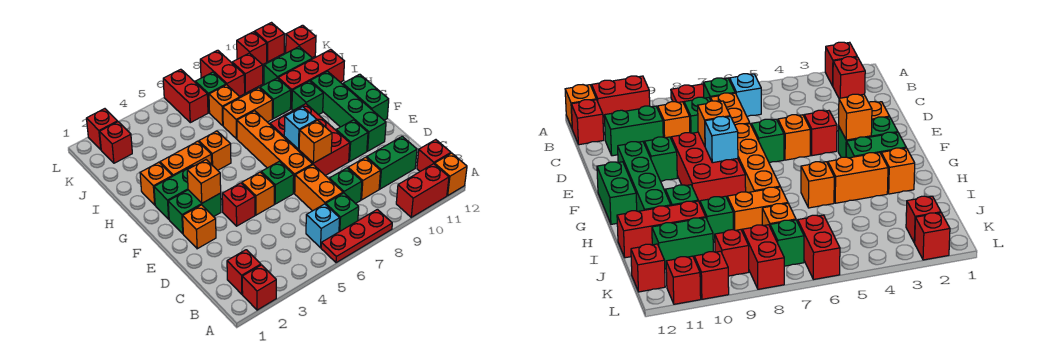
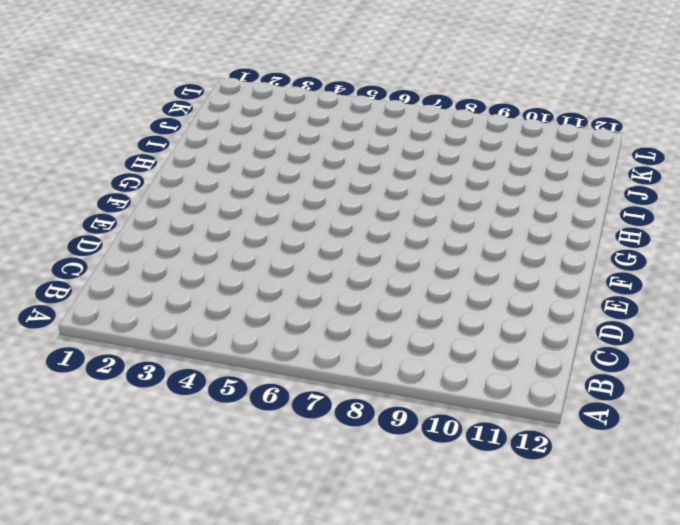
none -> red 1x1 brick [242,265,276,310]
none -> red 1x3 plate [321,209,392,263]
none -> red 1x2 brick [396,164,449,217]
none -> orange 1x1 brick [435,153,467,195]

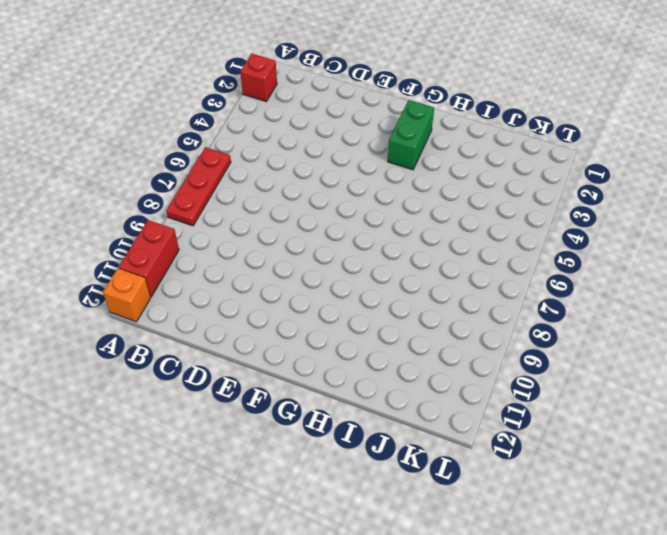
none -> red 1x1 brick [227,250,261,294]
none -> cyan 1x1 brick [306,204,340,248]
none -> green 1x1 brick [326,193,359,232]
none -> red 1x1 brick [417,140,451,171]

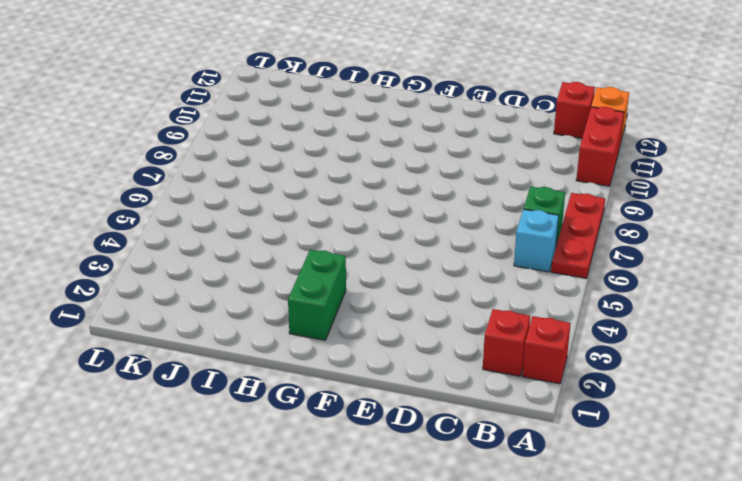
none -> orange 1x2 brick [295,165,343,211]
none -> green 1x1 brick [329,168,362,204]
none -> orange 1x1 brick [348,157,380,200]
none -> green 1x2 brick [367,136,417,189]

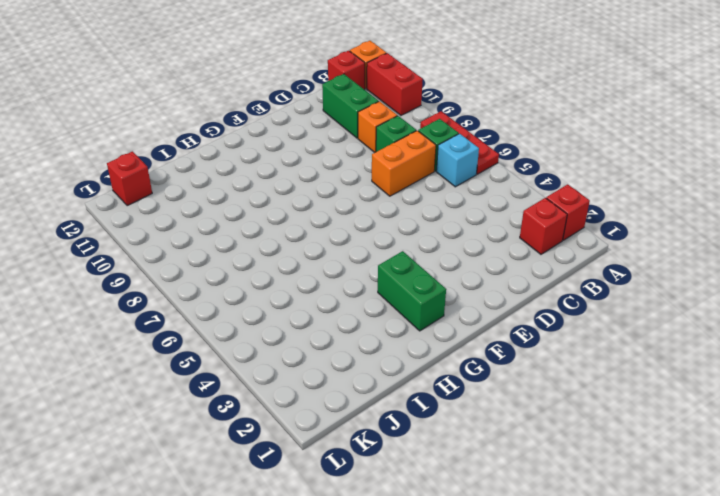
none -> orange 1x1 brick [183,205,216,249]
none -> red 1x1 brick [222,183,255,226]
none -> orange 1x1 brick [242,172,274,215]
none -> green 1x1 brick [261,161,294,204]

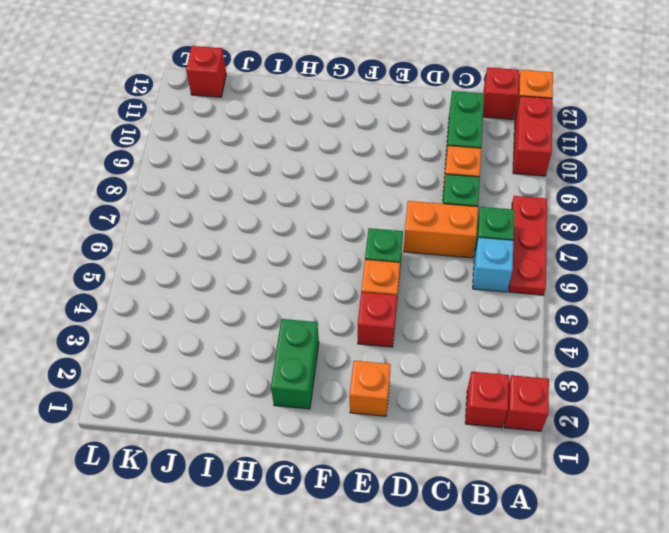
none -> orange 1x4 brick [237,111,312,193]
none -> red 2x3 brick [270,104,350,176]
none -> green 1x1 brick [336,120,368,161]
none -> green 1x4 brick [310,71,386,151]

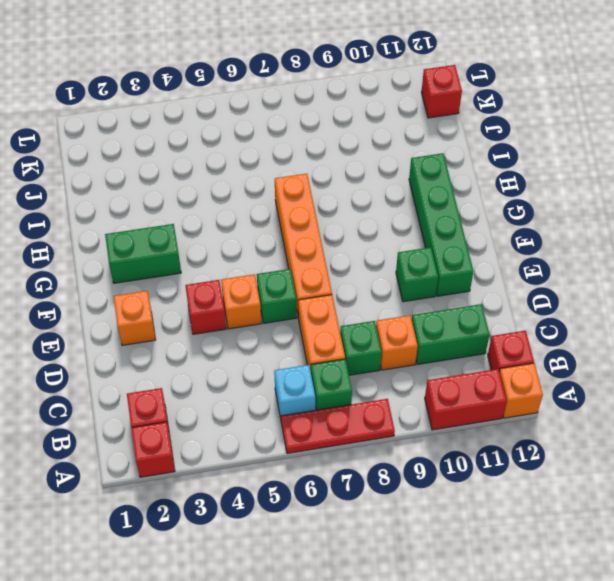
none -> red 2x3 brick [270,104,350,176]
none -> green 1x2 brick [168,190,221,234]
none -> green 1x2 brick [343,74,389,120]
none -> orange 1x1 brick [140,162,172,205]

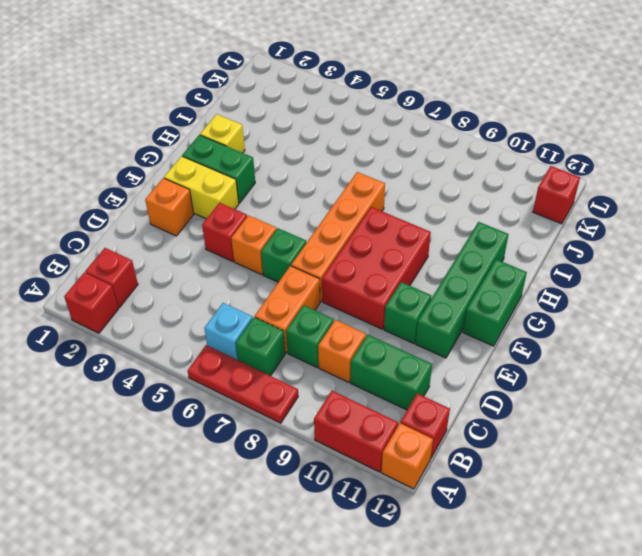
yellow 1x2 brick [164,156,239,219] -> green 1x2 brick [168,190,221,234]
yellow 1x1 brick [200,114,245,153] -> orange 1x1 brick [140,162,172,205]
none -> orange 1x2 brick [160,141,212,176]
none -> orange 1x1 brick [199,131,231,170]
none -> green 1x1 brick [292,81,323,115]
none -> orange 1x2 brick [223,88,273,139]

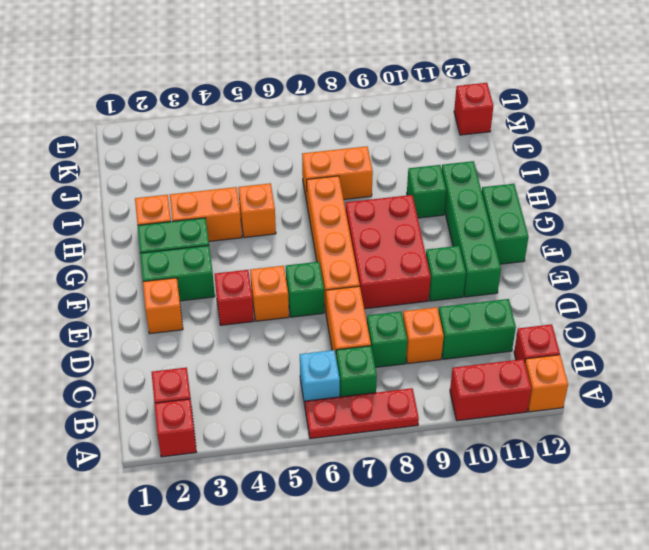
none -> green 1x1 brick [260,78,291,119]
none -> red 1x3 brick [278,49,344,109]
none -> orange 1x1 brick [209,85,240,125]
none -> green 1x2 brick [264,47,313,85]

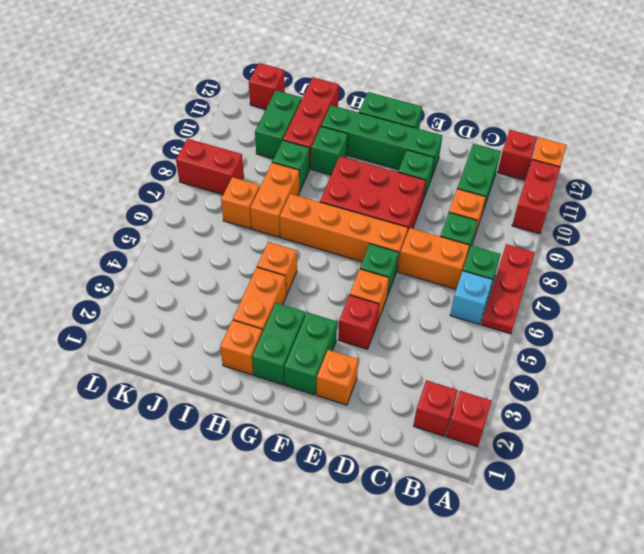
none -> red 1x1 brick [100,122,132,163]
none -> red 1x2 brick [163,69,208,123]
none -> green 1x1 brick [195,72,226,113]
none -> red 1x1 brick [232,53,263,93]

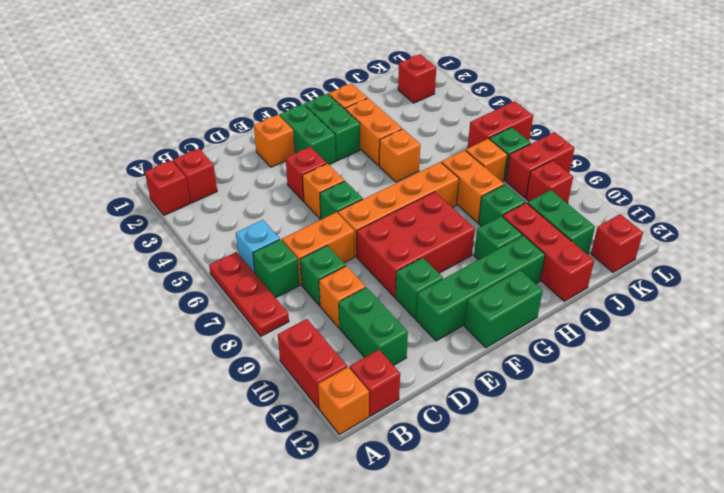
none -> red 1x1 brick [86,109,118,150]
none -> red 1x1 brick [237,32,267,65]
none -> red 1x1 brick [255,23,284,62]
none -> orange 1x1 brick [299,120,332,163]

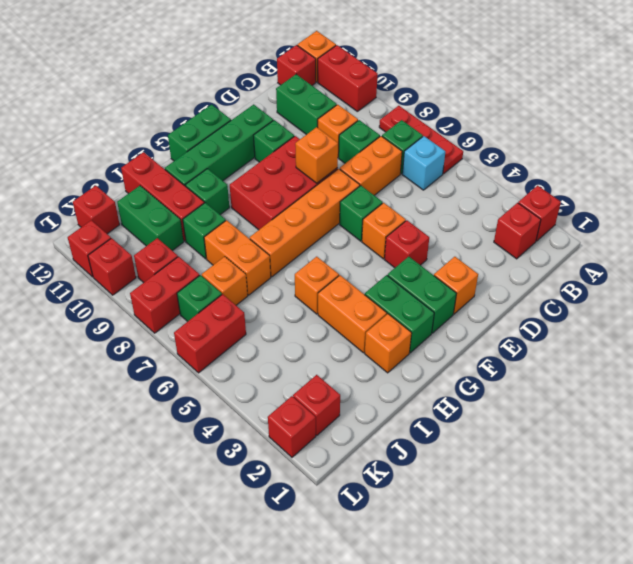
none -> orange 1x1 brick [187,160,221,203]
none -> cyan 1x1 brick [284,107,317,149]

